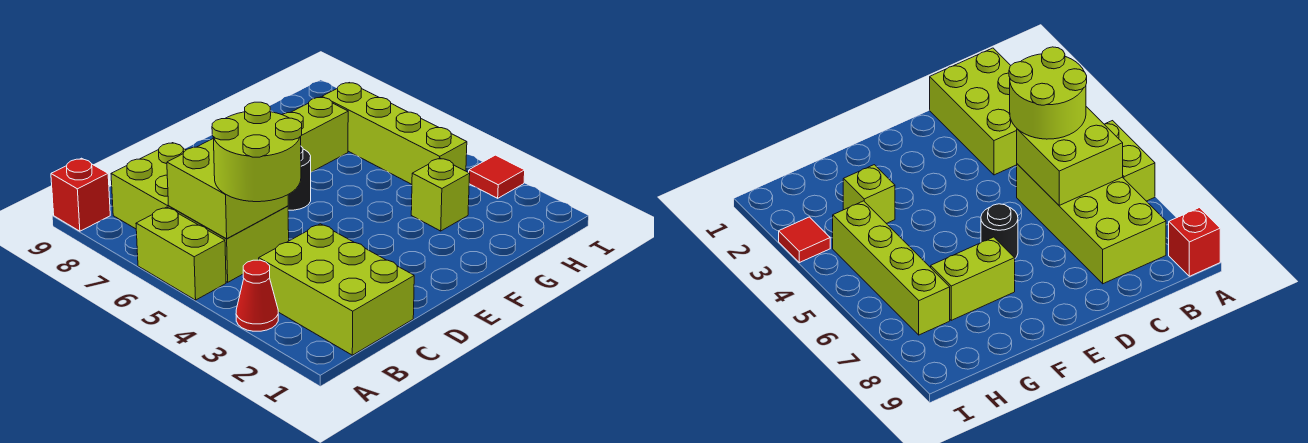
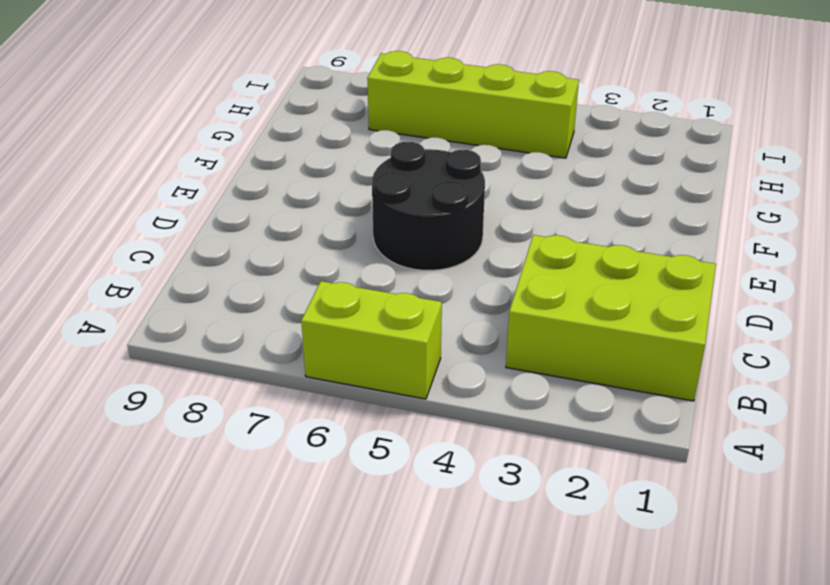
black 2x2 round brick [372,142,485,270] -> black 1x1 round brick [288,147,311,210]
none -> red 1x1 cone [236,260,278,331]
none -> red 1x1 brick [51,158,110,231]
none -> lime 2x4 brick [111,143,289,282]

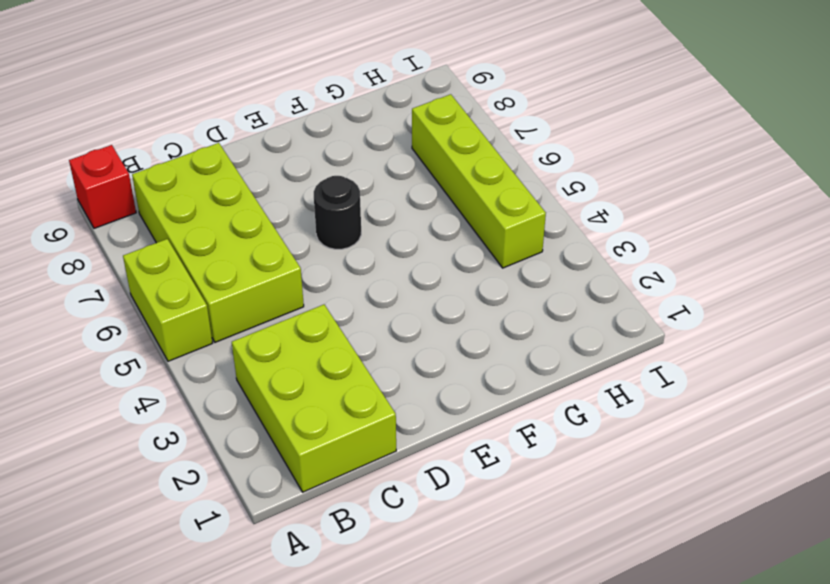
none -> red 1x1 cone [236,260,278,331]
none -> lime 1x2 brick [282,97,348,172]
none -> lime 1x1 brick [411,158,470,231]

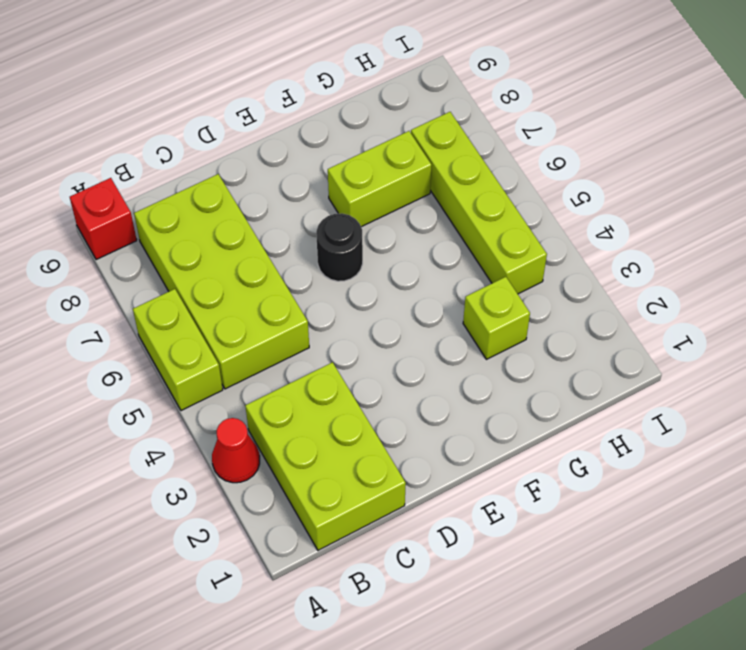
none -> red 1x1 tile [469,155,525,198]
none -> lime 2x2 brick [167,139,288,239]
none -> lime 2x2 round brick [212,102,302,202]

